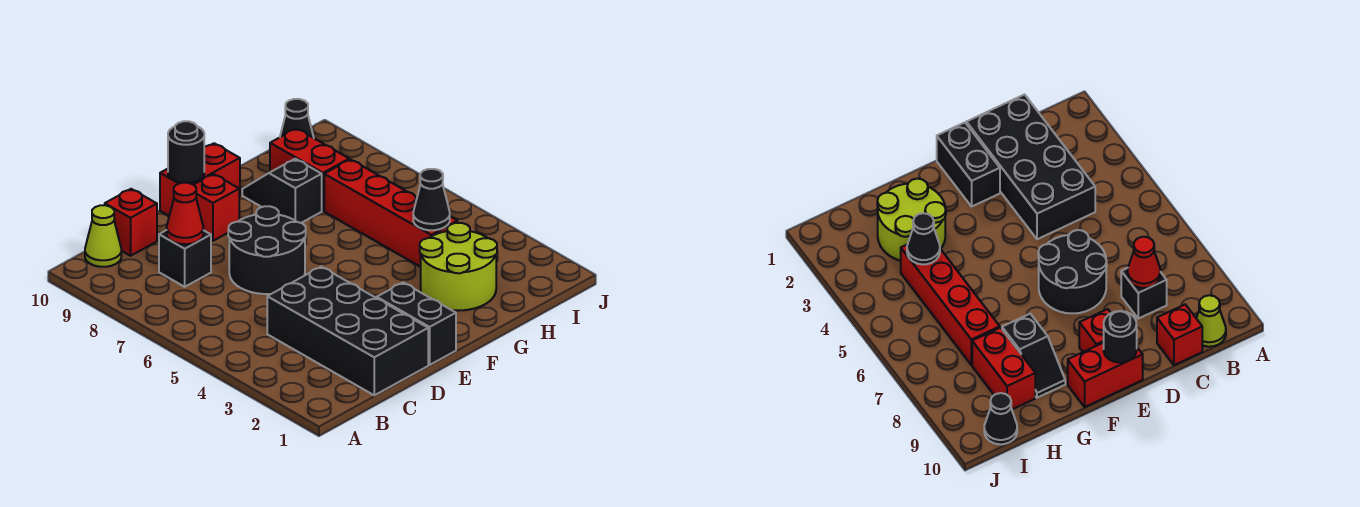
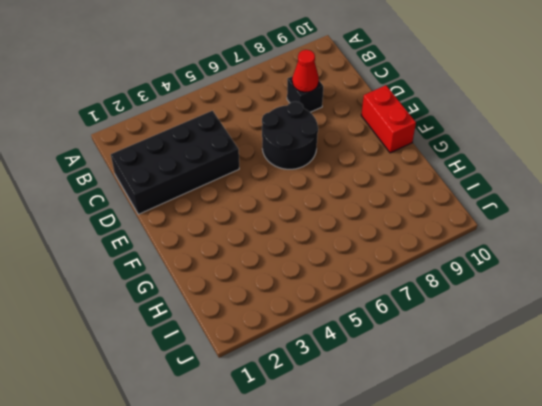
none -> lime 1x1 cone [85,205,121,267]
none -> red 1x1 brick [105,189,157,256]
none -> black 1x2 brick [377,283,456,365]

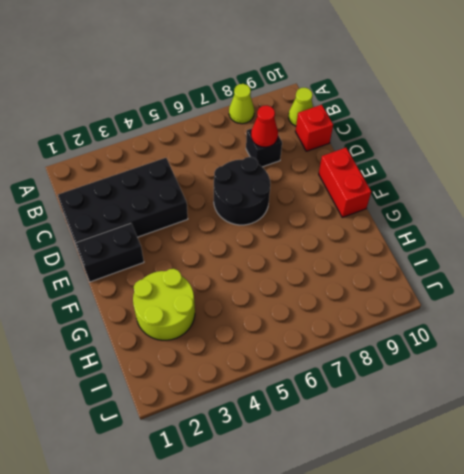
lime 1x1 cone [229,84,254,124] -> none
none -> red 1x1 brick [194,174,239,241]
none -> black 1x2 slope [242,159,322,223]
none -> red 1x4 brick [324,159,458,267]

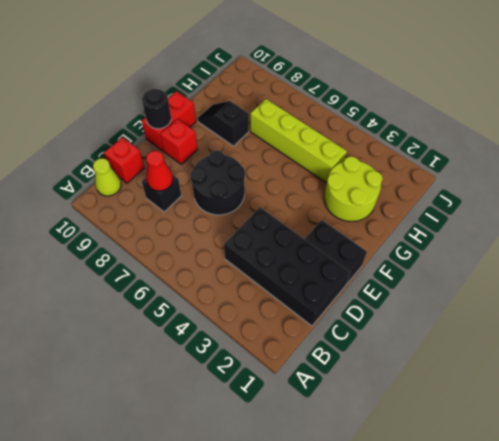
lime 1x4 brick [250,99,347,183] -> red 1x4 brick [324,159,458,267]
none -> red 1x2 brick [270,128,349,211]
none -> black 1x1 cone [280,99,314,138]
none -> black 1x1 cone [413,169,450,230]

